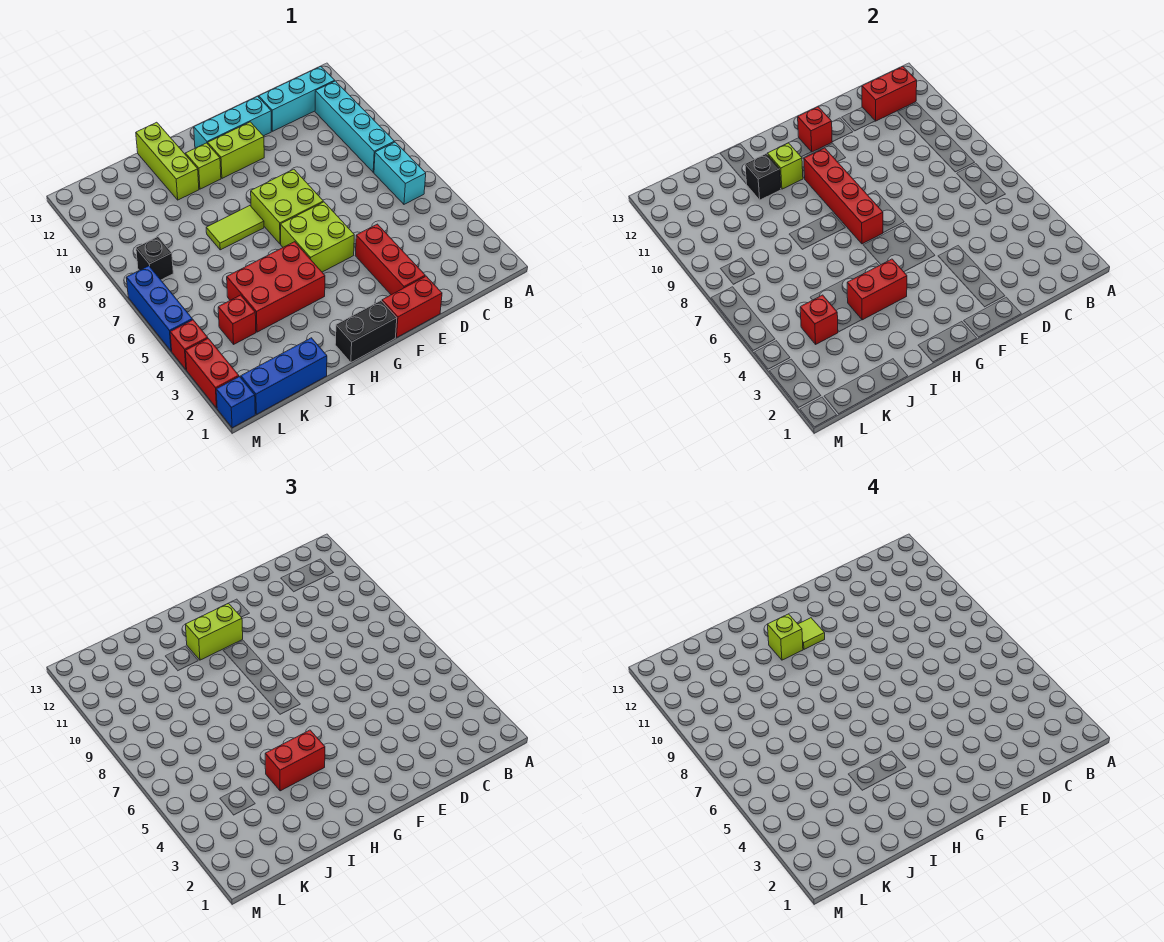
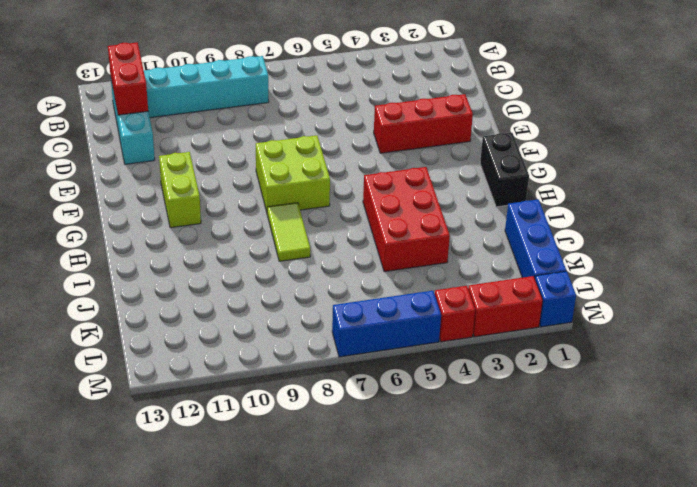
none -> cyan 1x2 brick [374,142,426,204]
none -> red 1x2 brick [382,276,442,337]
none -> cyan 1x3 brick [194,96,271,148]
none -> lime 2x2 brick [281,202,354,272]

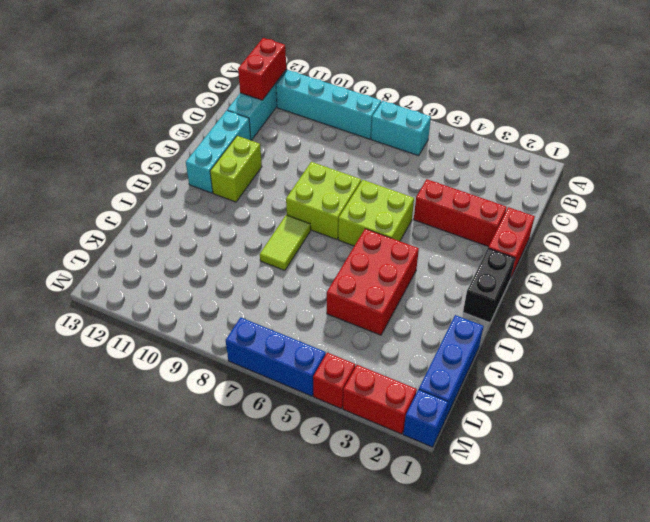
none -> lime 1x1 brick [185,143,221,189]
none -> lime 1x3 brick [136,122,199,200]
none -> red 1x1 brick [218,295,256,344]
none -> black 1x1 brick [136,237,173,280]

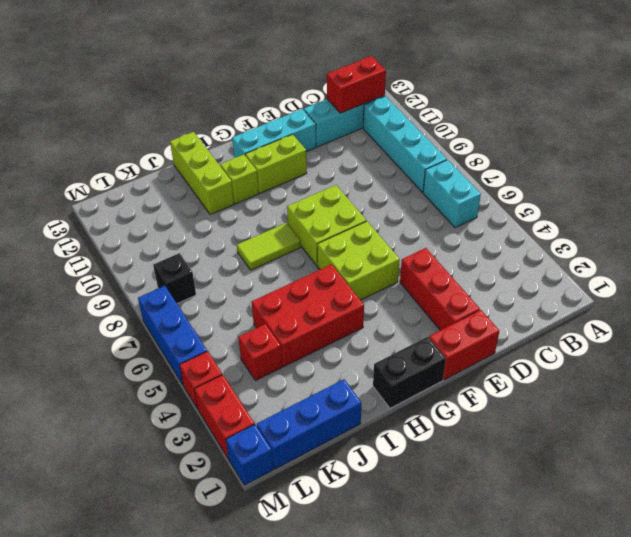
none -> red 1x1 brick [798,107,832,152]
none -> red 1x4 brick [804,148,883,244]
none -> red 1x2 brick [847,259,907,320]
none -> lime 1x1 brick [767,143,803,189]

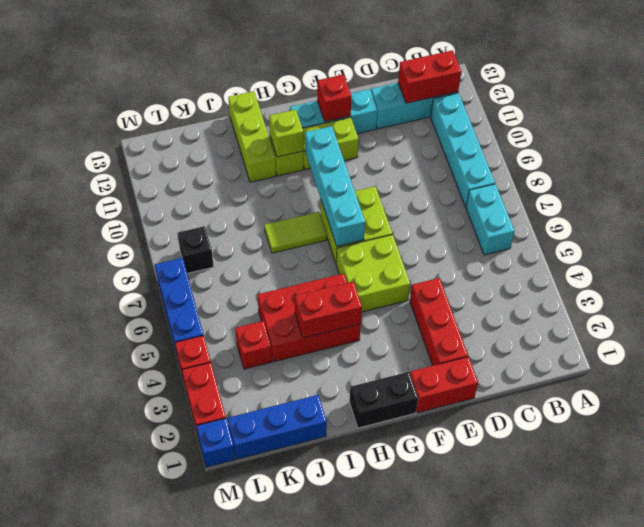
cyan 1x4 brick [305,126,365,246] -> red 1x4 brick [804,148,883,244]
none -> black 1x1 brick [745,154,781,200]
none -> red 1x1 brick [800,295,838,344]
none -> lime 1x2 brick [185,603,243,660]
none -> red 1x2 brick [265,730,325,791]

